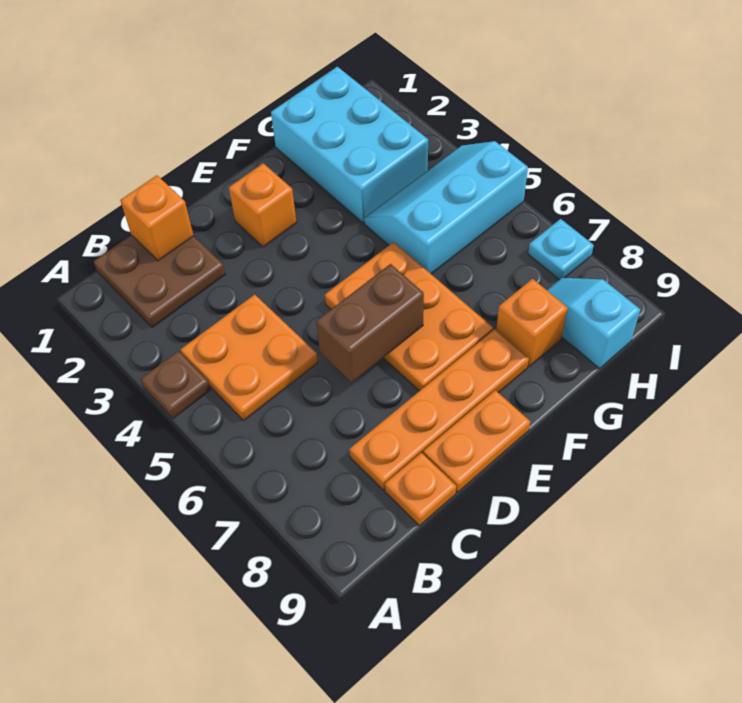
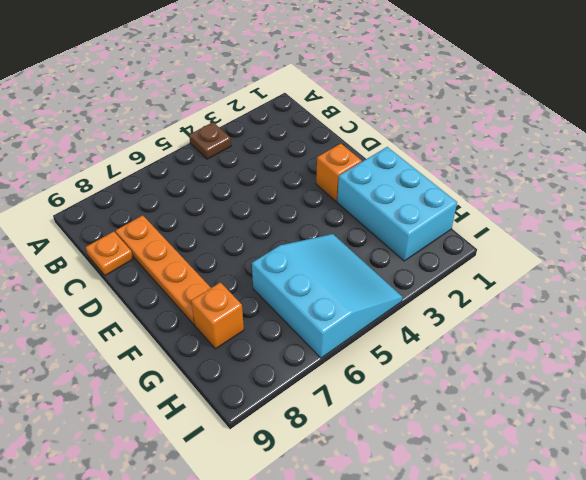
cyan 2x3 brick [337,147,457,261] -> cyan 2x3 brick turned to [271,67,428,223]
cyan 3x3 slope [252,234,402,358] -> cyan 2x3 slope [364,141,528,274]
none -> brown 2x2 plate [94,235,225,328]
none -> orange 2x2 plate [180,294,318,420]
none -> orange 1x2 plate [423,390,530,492]

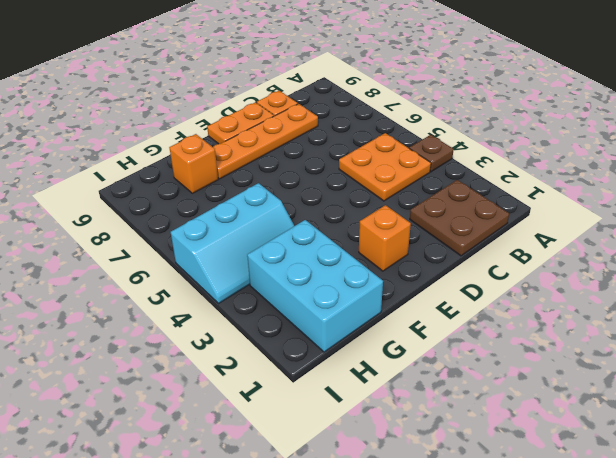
none -> orange 2x3 plate [325,242,493,391]
none -> cyan 1x2 slope [547,278,640,368]
none -> cyan 1x1 plate [528,219,594,280]

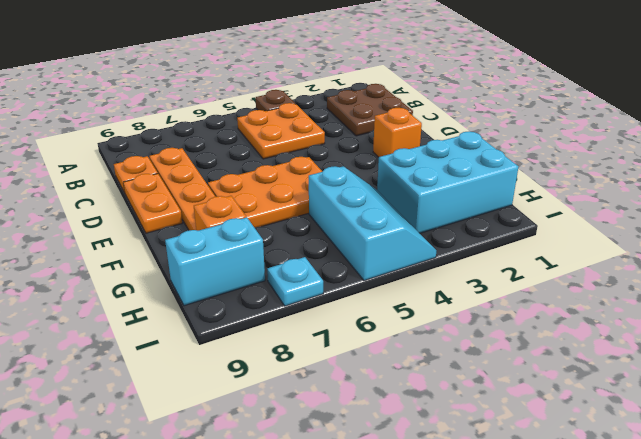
cyan 1x2 brick [165,217,265,306] -> cyan 1x2 slope [547,278,640,368]
none -> orange 1x1 brick [120,175,194,261]
none -> brown 1x2 brick [316,264,424,382]

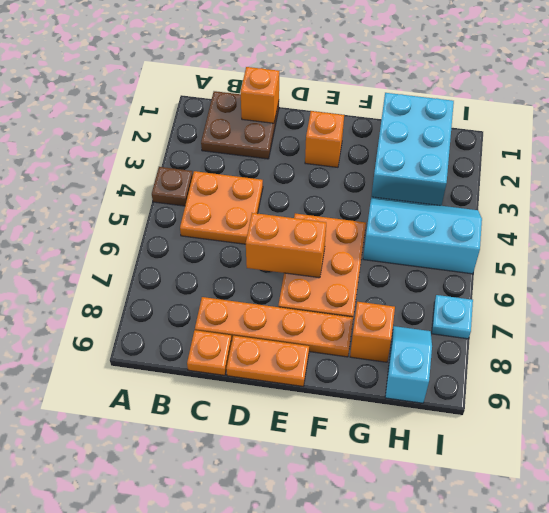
orange 1x2 brick [246,213,326,278] -> brown 1x2 brick [316,264,424,382]

